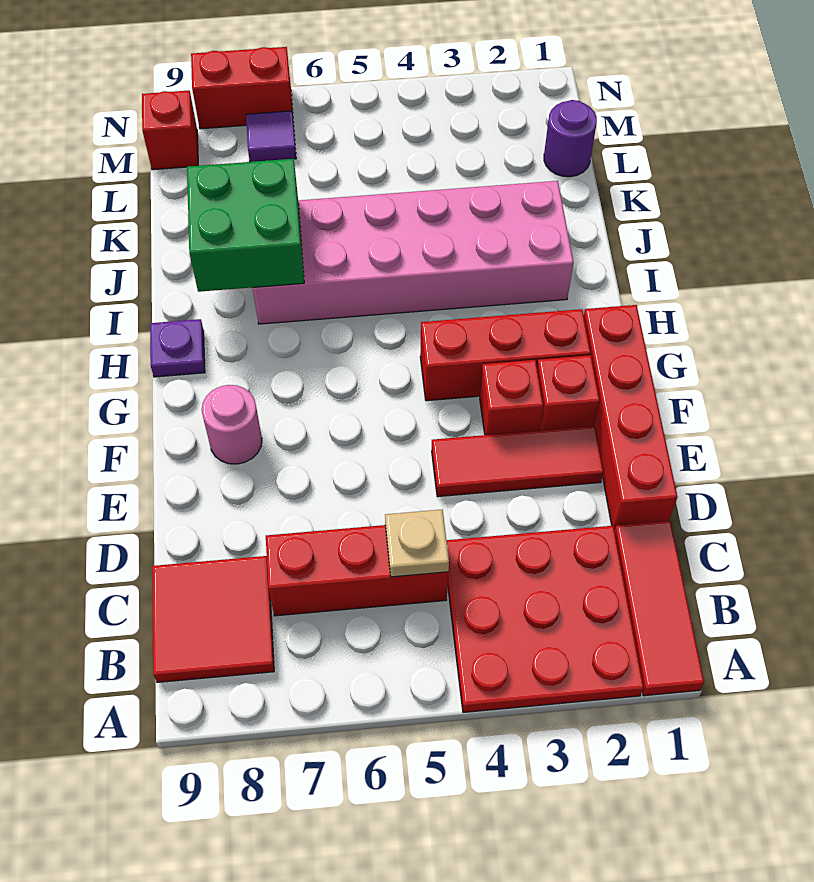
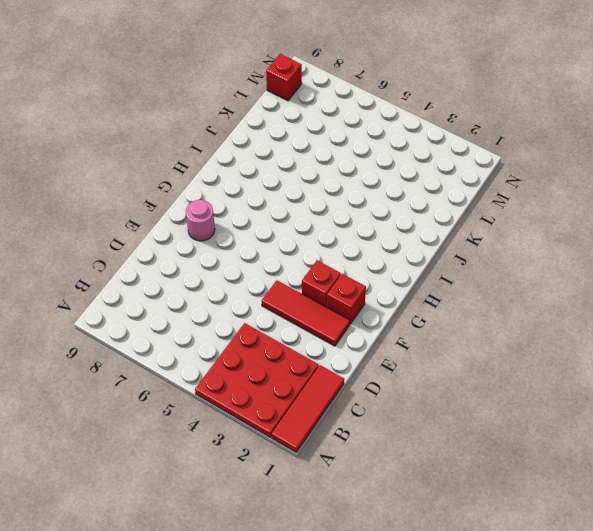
none -> red 2x2 tile [152,556,274,682]
none -> red 1x3 brick [266,525,448,616]
none -> red 1x4 brick [584,305,677,531]

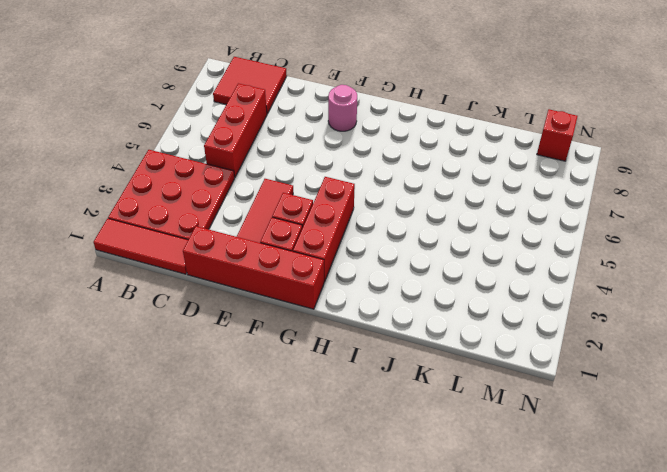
none -> purple 1x1 plate [150,319,205,377]
none -> pink 2x6 brick [253,181,573,324]
none -> purple 1x1 round brick [544,100,597,177]

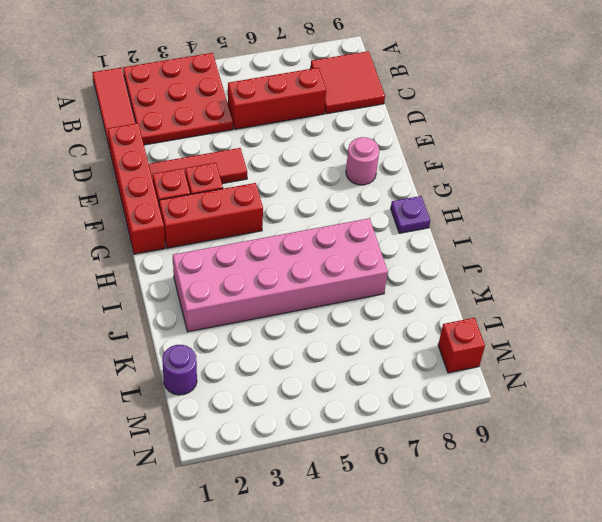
none -> purple 1x1 tile [246,111,296,162]
none -> red 1x2 brick [191,47,293,129]
none -> tan 1x1 plate [385,510,449,577]

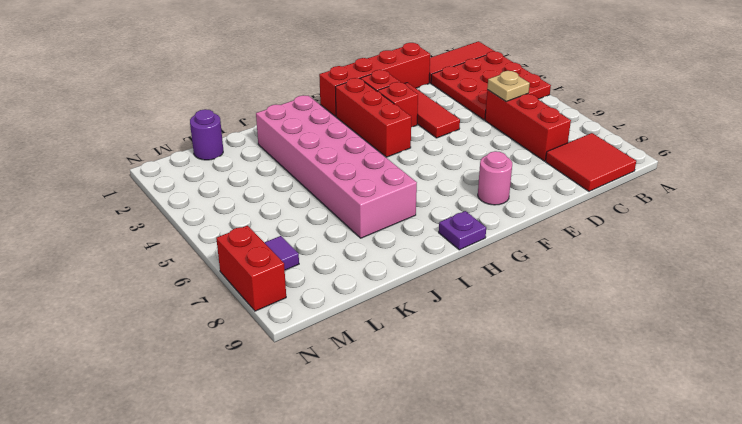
none -> red 1x1 brick [142,90,198,170]
none -> green 2x2 brick [187,159,304,292]

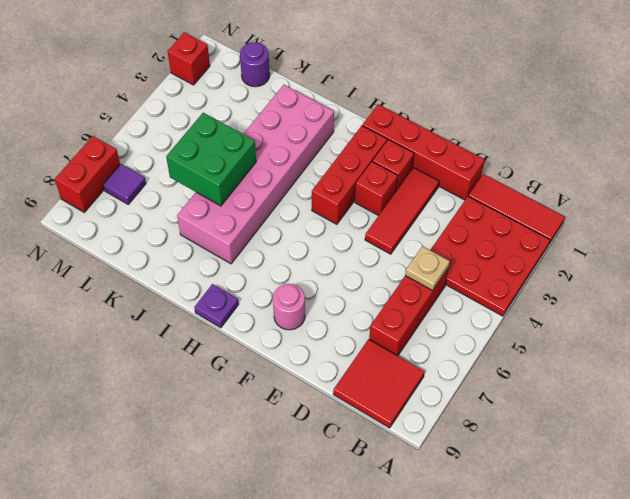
green 2x2 brick [166,113,256,206] -> green 2x2 brick moved to [187,159,304,292]
red 1x1 brick [168,32,210,85] -> red 1x1 brick moved to [142,90,198,170]

